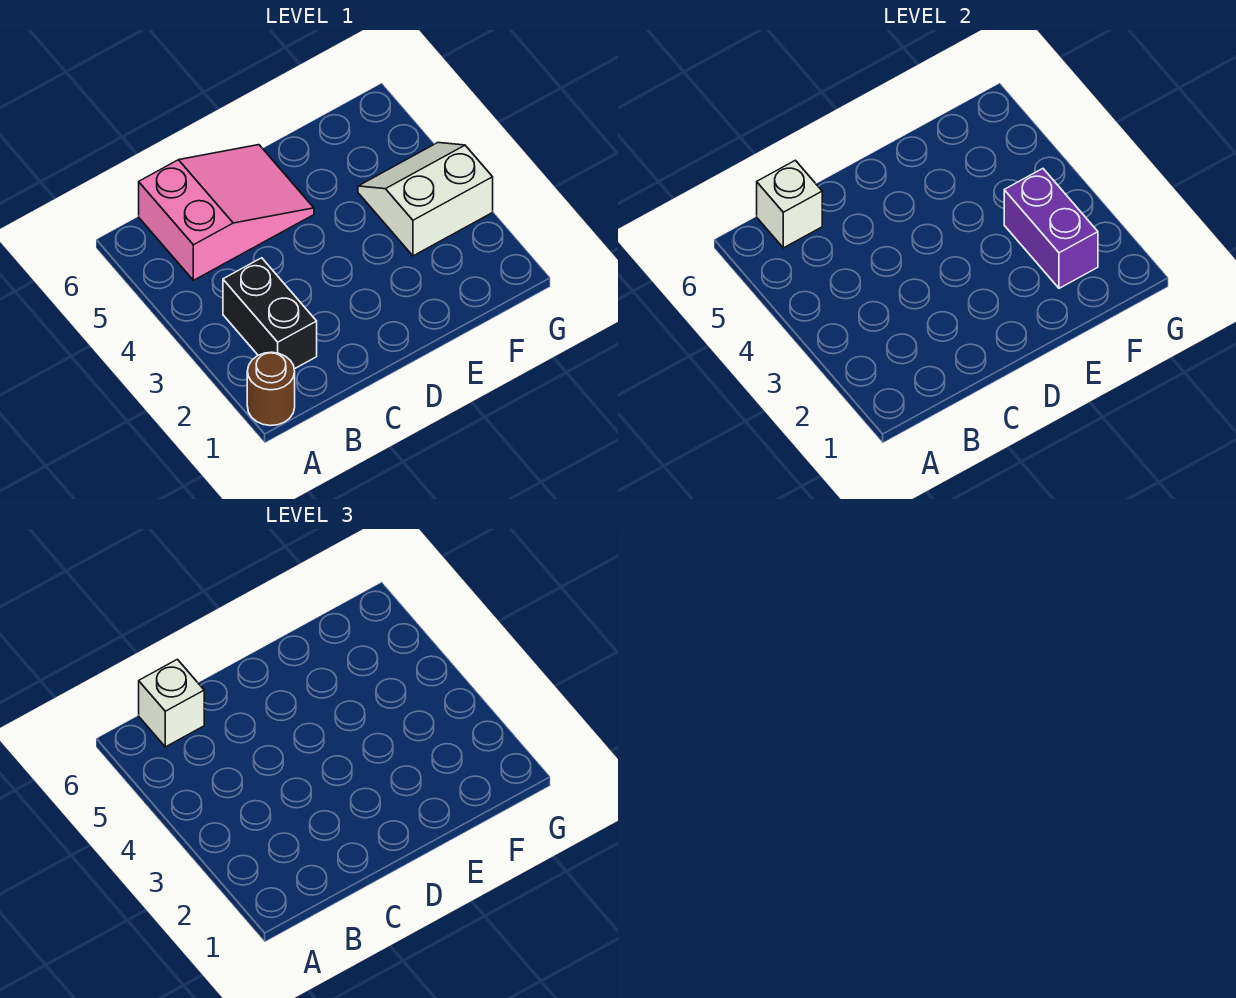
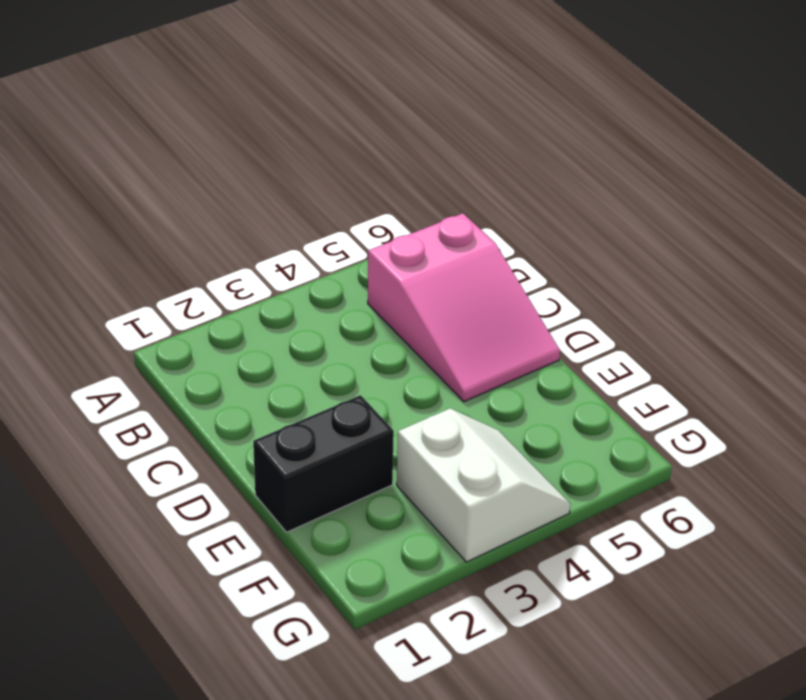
black 1x2 brick [253,395,394,532] -> black 1x2 brick moved to [223,258,317,369]
none -> brown 1x1 round brick [247,352,295,426]
none -> white 1x1 brick [757,160,822,248]

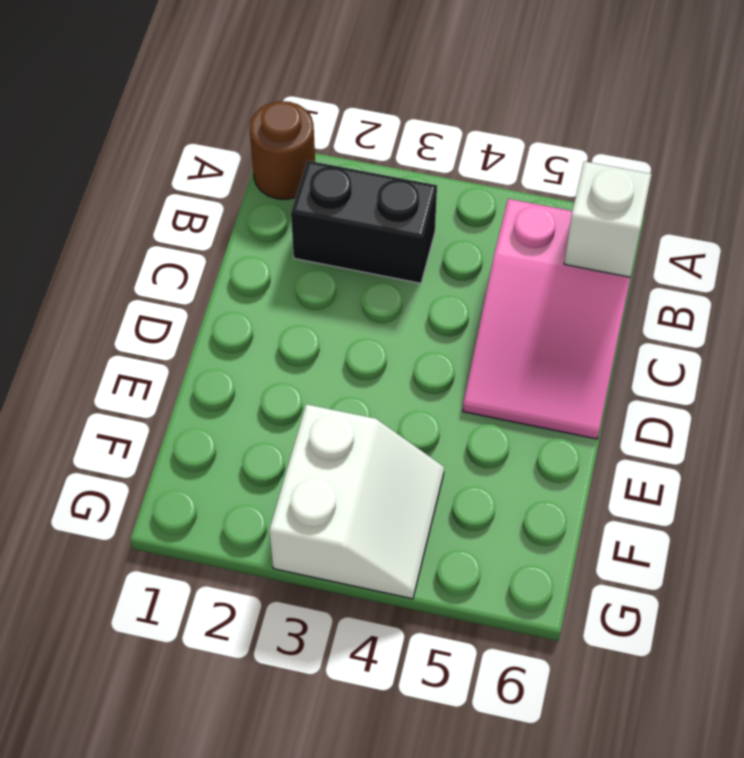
none -> purple 1x2 brick [1004,169,1098,288]
none -> white 1x1 brick [139,659,204,747]

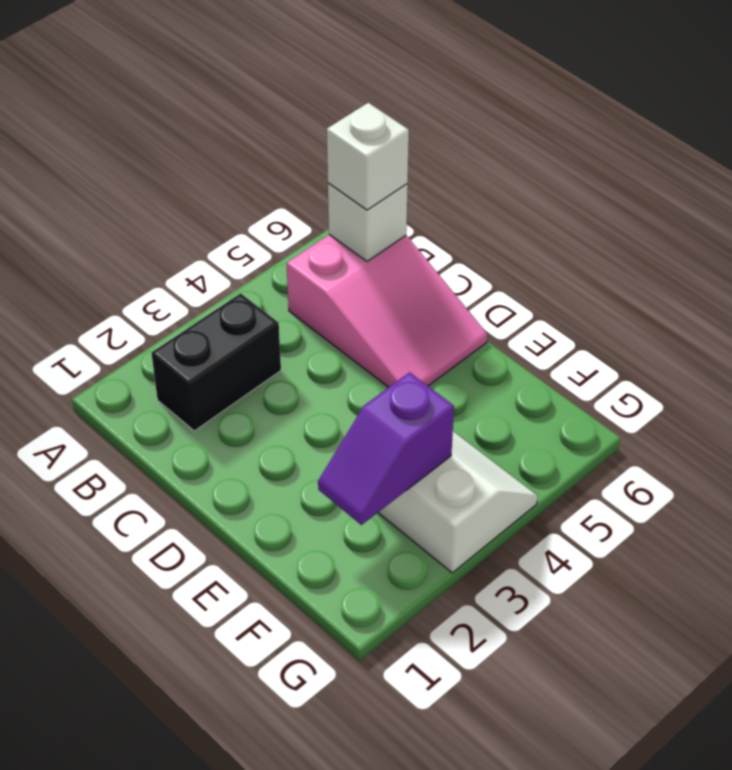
purple 1x2 slope [318,372,454,525] -> purple 1x2 brick [1004,169,1098,288]
none -> brown 1x1 round brick [247,352,295,426]

